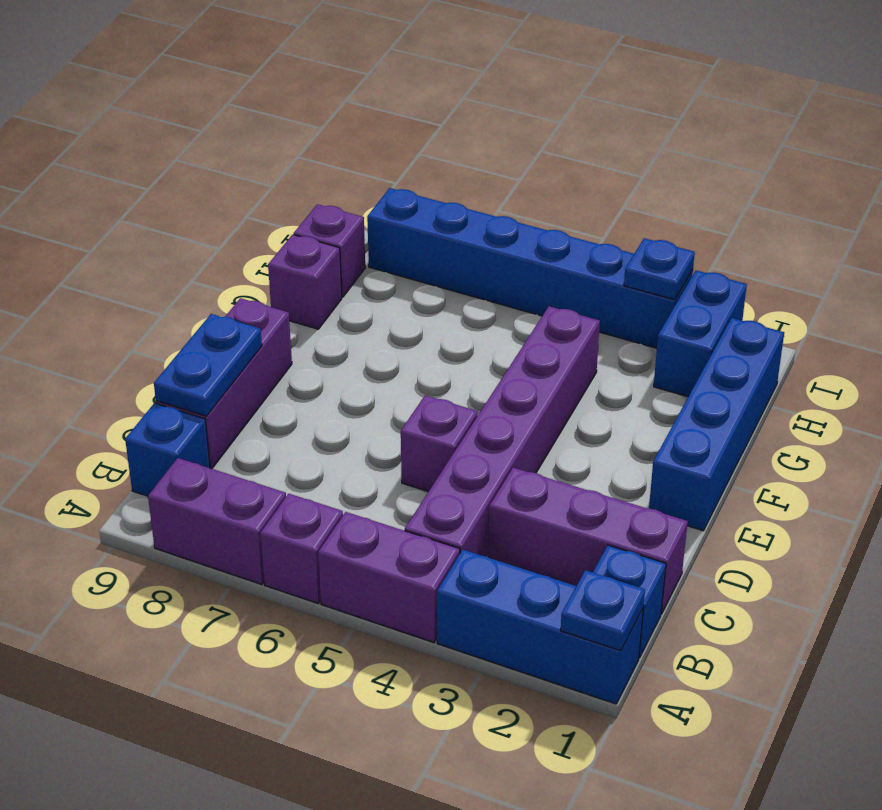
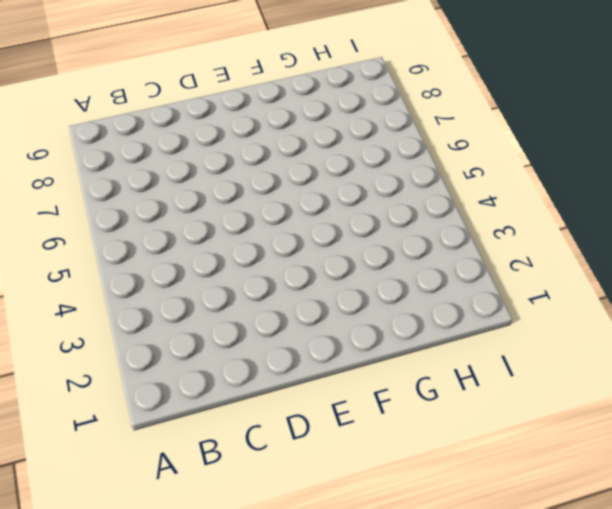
none -> blue 1x3 brick [437,550,643,704]
none -> purple 1x2 brick [318,512,460,642]
none -> purple 1x1 brick [260,494,343,603]

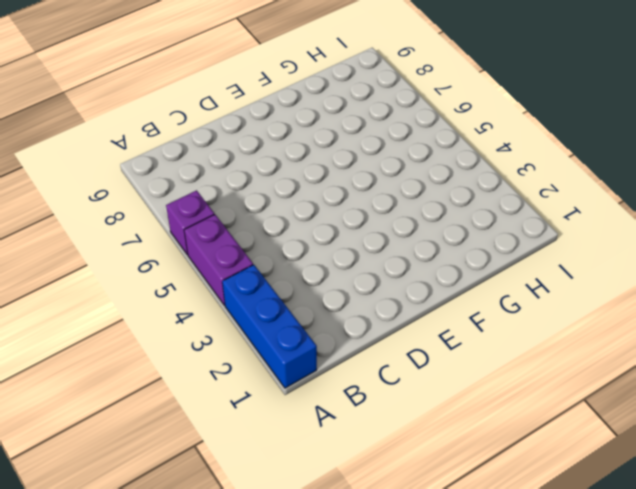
none -> purple 1x2 brick [148,458,286,584]
none -> blue 1x1 brick [593,545,666,658]
none -> purple 1x6 brick [405,306,600,556]

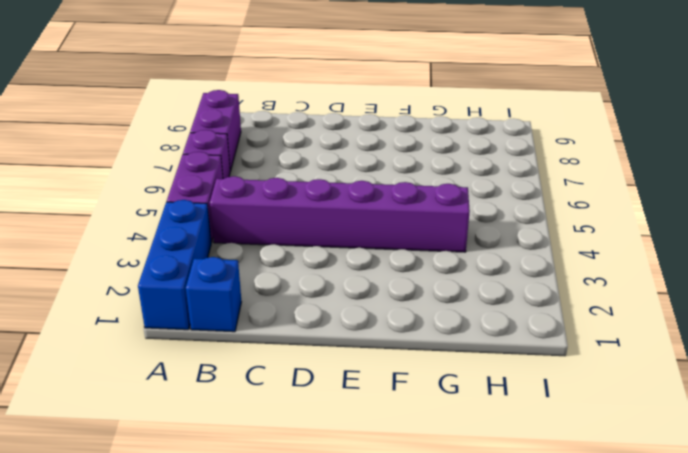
none -> blue 1x1 brick [125,403,210,496]
none -> purple 1x3 brick [488,468,688,614]
none -> purple 1x3 brick [156,298,292,469]

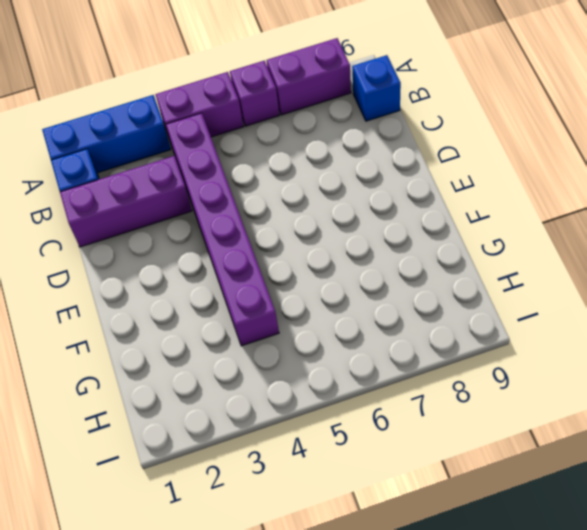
none -> purple 1x3 brick [156,298,292,469]
none -> purple 1x1 brick [401,395,478,492]
none -> blue 1x4 brick [649,318,784,531]

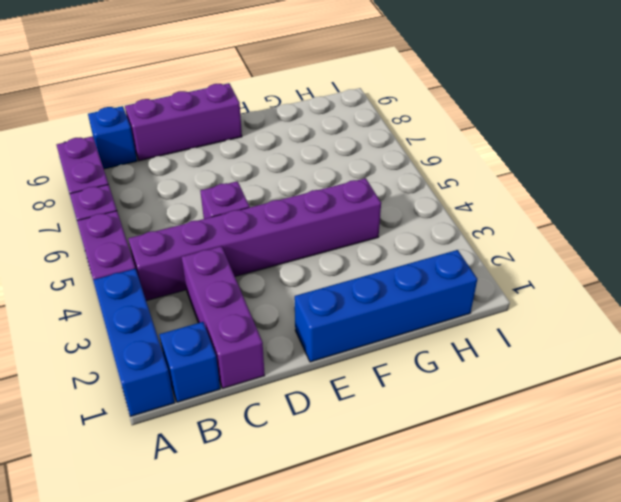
none -> purple 1x1 brick [268,235,342,329]
none -> blue 1x2 brick [654,270,747,397]
none -> purple 1x1 brick [294,204,365,297]

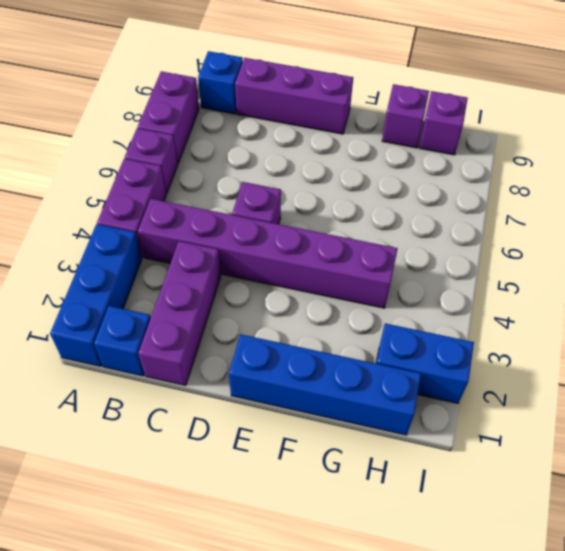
none -> blue 1x6 brick [367,188,693,348]
none -> blue 1x1 plate [561,570,645,651]
none -> blue 1x2 plate [154,314,262,416]

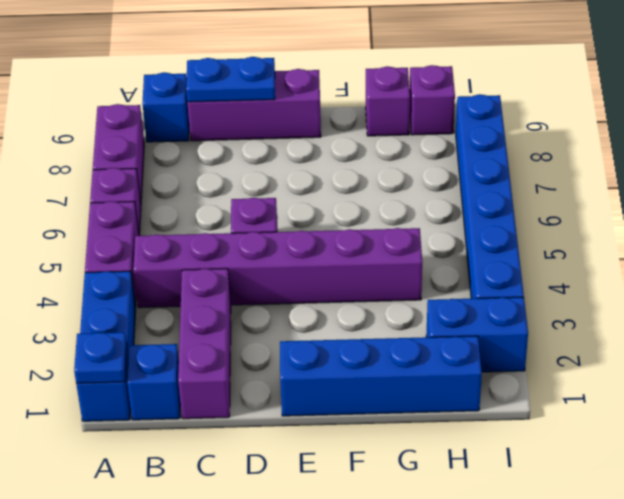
none -> blue 1x1 plate [624,238,695,300]

